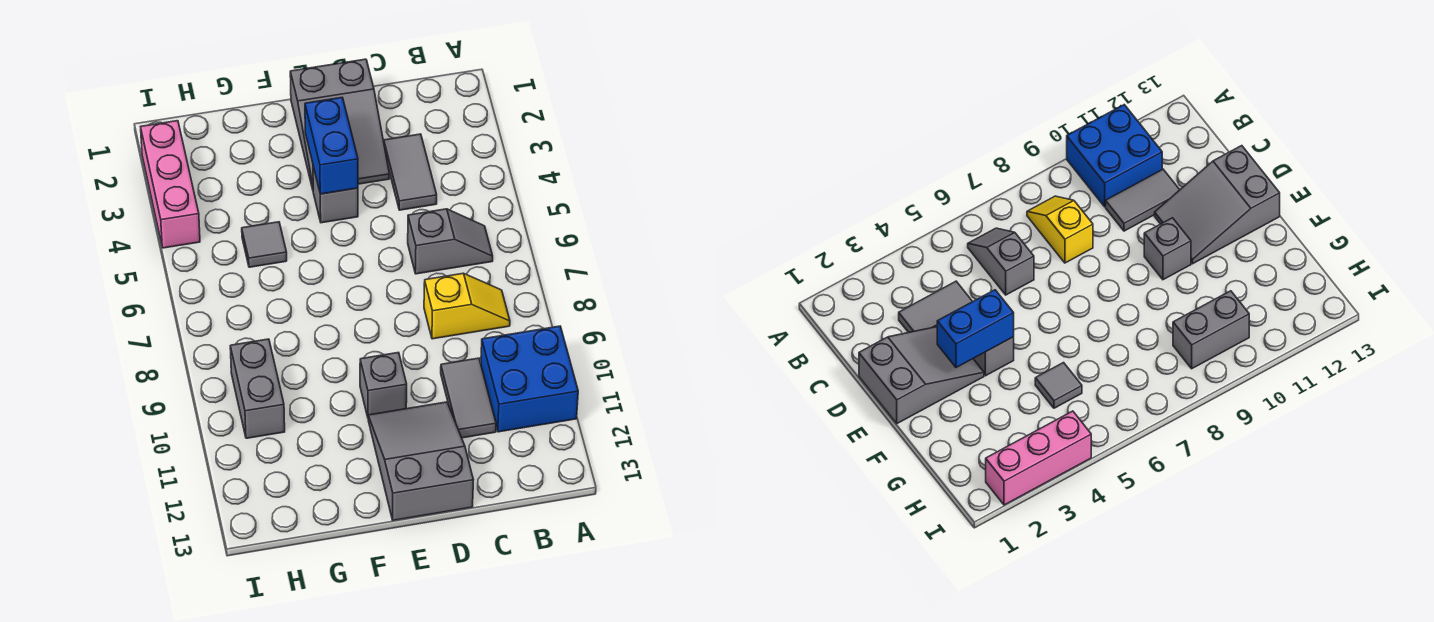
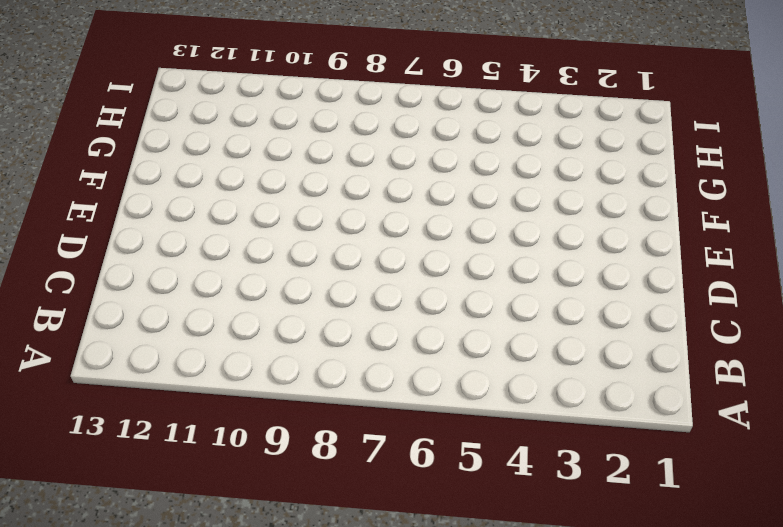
none -> blue 2x2 brick [481,326,578,432]
none -> grey 1x2 slope [408,209,493,274]
none -> yellow 1x2 slope [424,273,510,339]

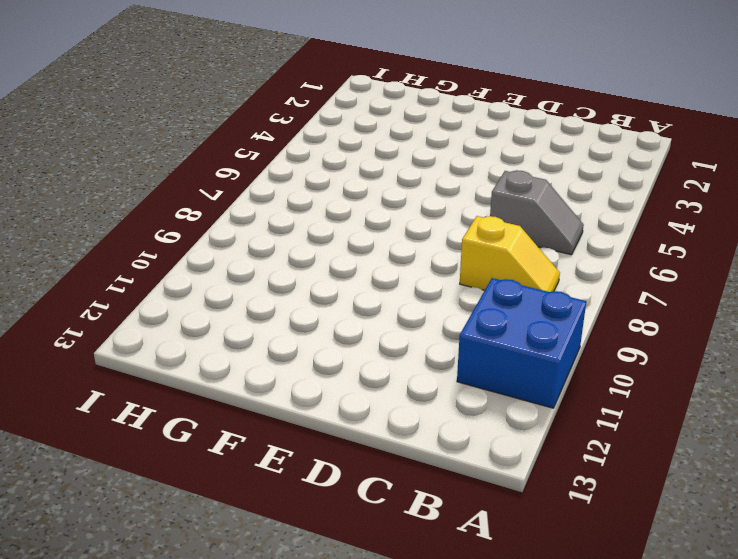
none -> grey 1x2 tile [384,134,437,210]
none -> grey 1x2 tile [441,358,496,438]
none -> grey 2x3 slope [290,59,389,189]

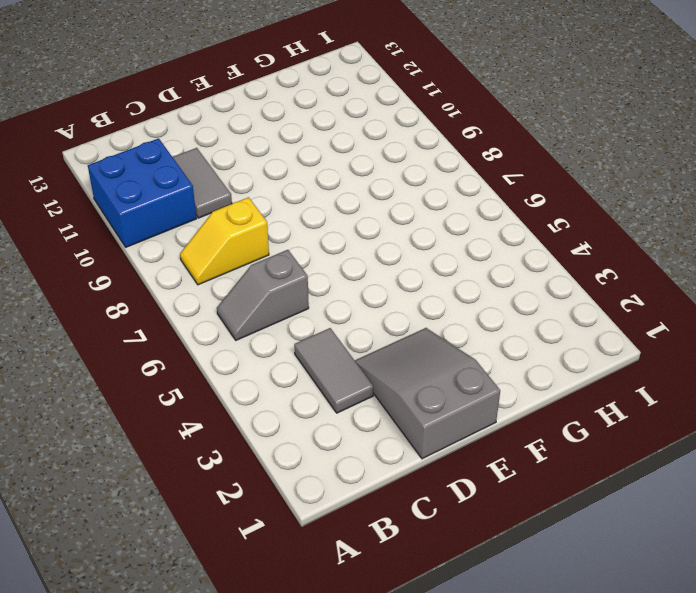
none -> grey 2x3 slope [368,402,473,520]
none -> grey 1x1 brick [313,166,358,223]
none -> grey 1x1 brick [360,353,407,417]

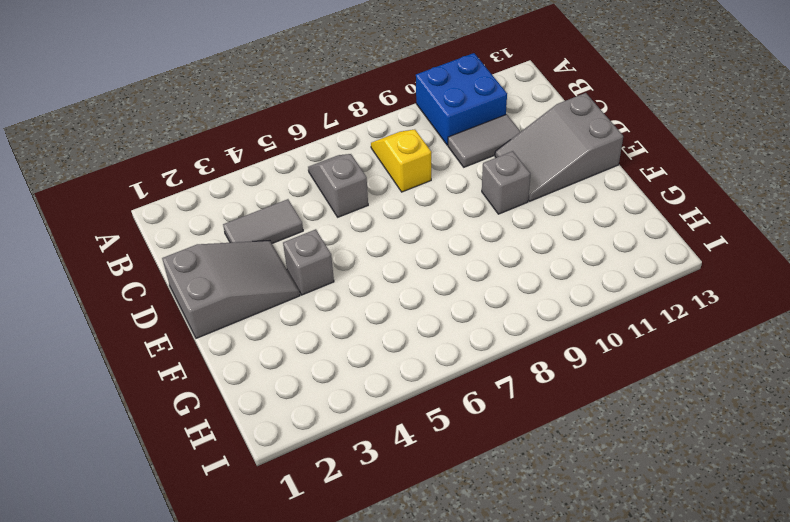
none -> grey 1x1 tile [242,222,287,267]
none -> grey 1x2 brick [230,339,285,438]
none -> pink 1x3 brick [141,121,200,248]

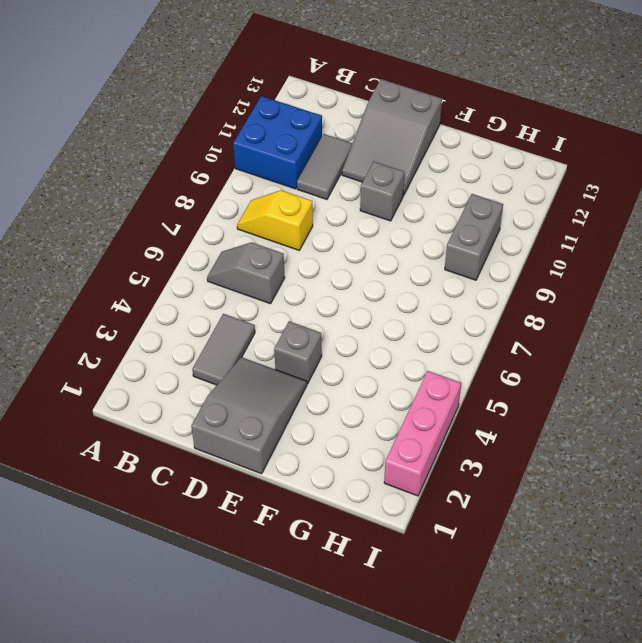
none -> grey 1x1 tile [242,222,287,267]
none -> blue 1x2 brick [305,98,358,194]

